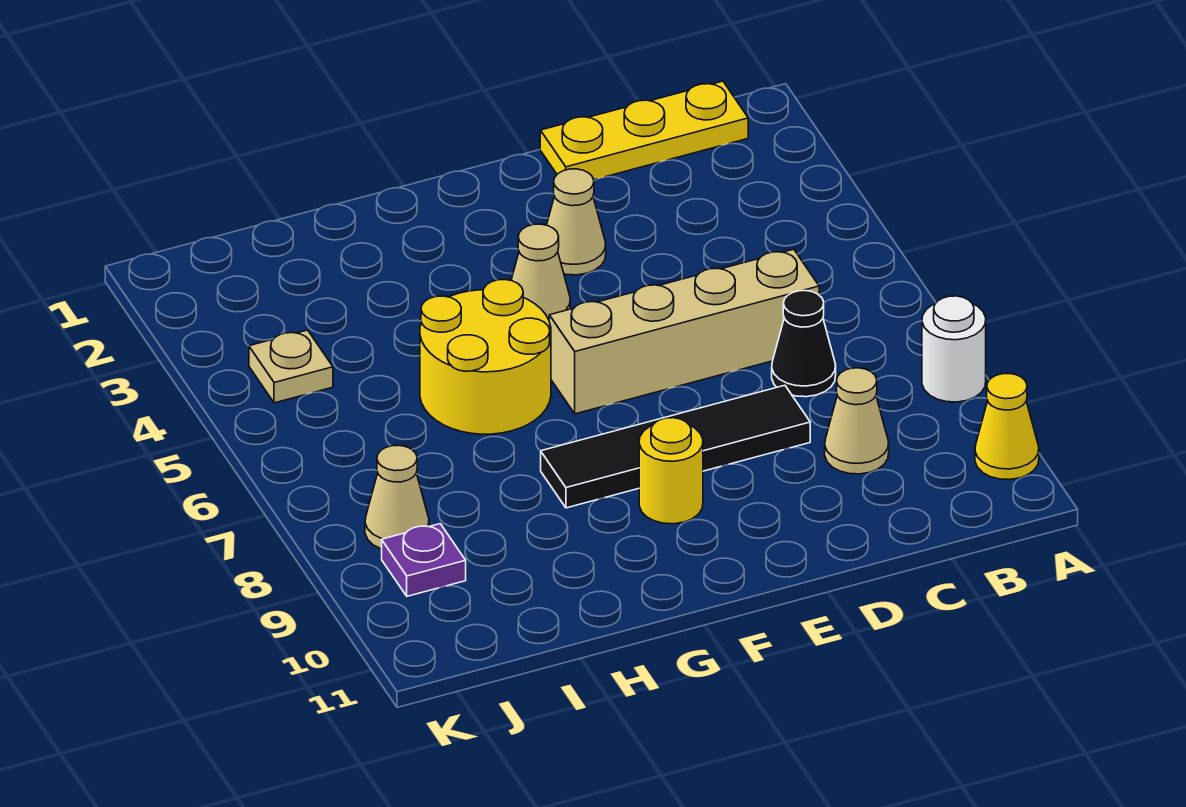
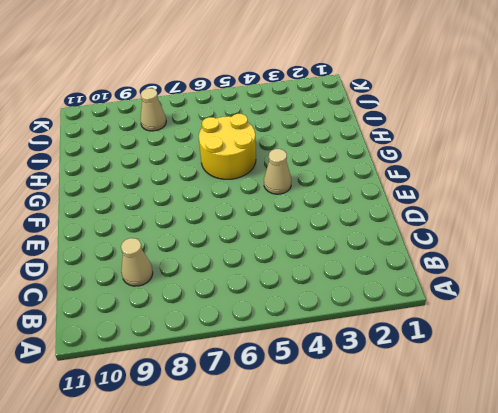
none -> white 1x1 round brick [922,296,986,402]
none -> yellow 1x1 cone [975,374,1039,480]
none -> yellow 1x3 plate [540,81,748,180]

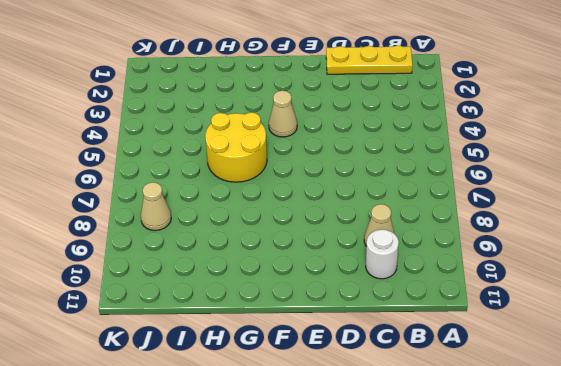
white 1x1 round brick [366,230,399,279] -> white 1x1 round brick moved to [922,296,986,402]
none -> yellow 1x1 cone [975,374,1039,480]
none -> tan 1x4 brick [549,249,819,414]
none -> black 1x1 cone [772,291,836,397]

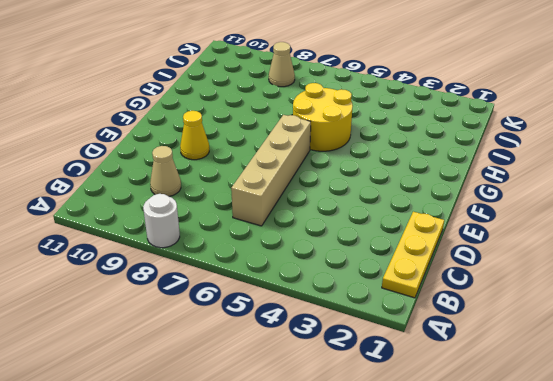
yellow 1x1 cone [180,111,209,160] -> yellow 1x1 cone moved to [975,374,1039,480]
none -> black 1x1 cone [772,291,836,397]
none -> black 1x4 tile [541,385,810,508]
none -> tan 1x1 cone [547,169,606,275]

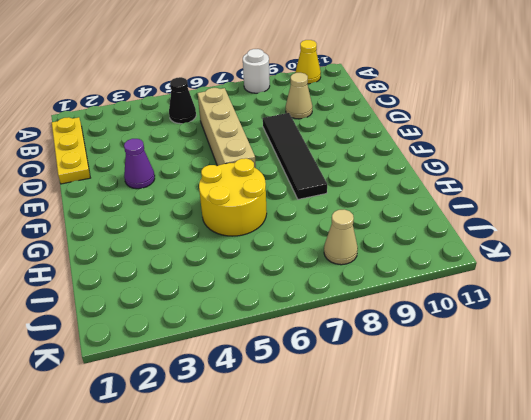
black 1x1 cone [169,77,196,124] -> black 1x1 cone moved to [772,291,836,397]
purple 1x1 cone [124,139,155,189] -> tan 1x1 cone [547,169,606,275]
none -> tan 1x1 cone [511,224,570,320]
none -> yellow 1x1 round brick [639,418,703,524]
none -> tan 1x1 plate [249,330,333,403]

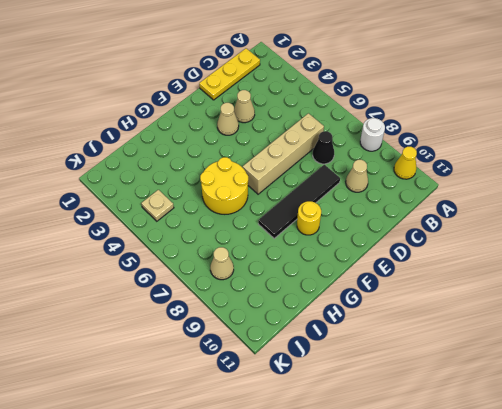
tan 1x1 cone [234,90,255,123] -> tan 1x1 cone moved to [511,224,570,320]
none -> purple 1x1 plate [382,524,466,596]

